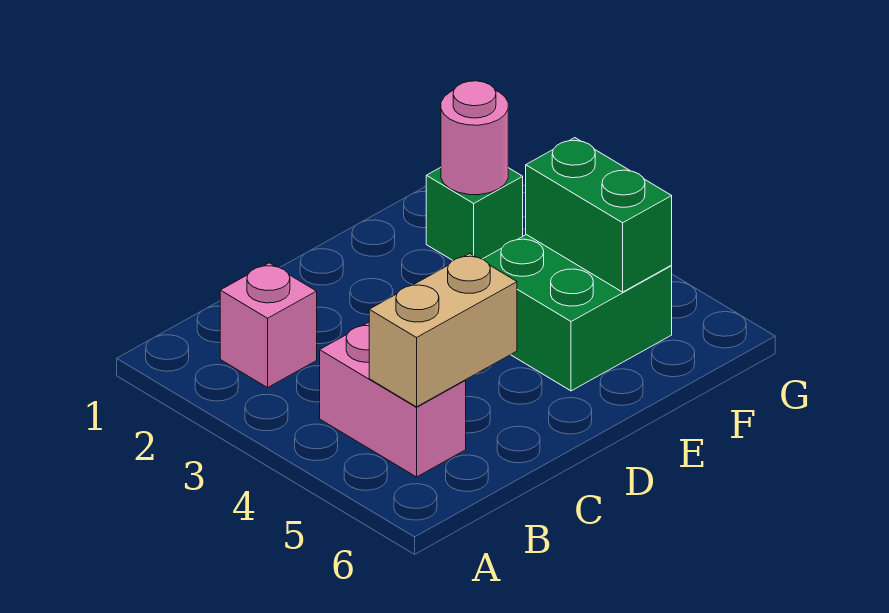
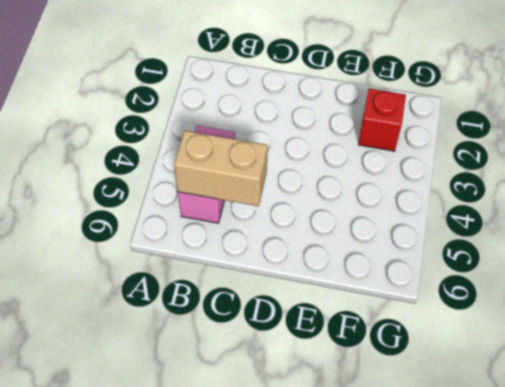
red 1x1 brick [359,89,406,151] -> green 1x1 brick [426,167,523,260]
none -> pink 1x1 brick [220,263,317,388]
none -> green 2x2 brick [483,235,672,391]

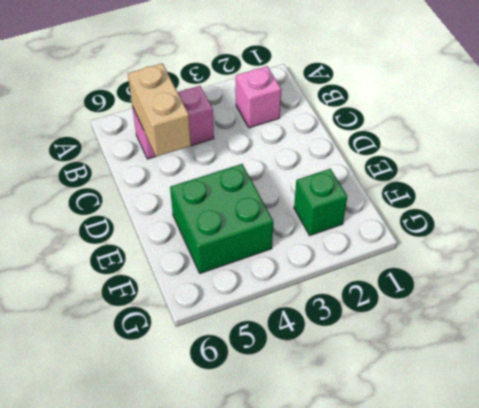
none -> pink 1x1 round brick [441,81,508,195]
none -> green 1x2 brick [526,138,672,292]

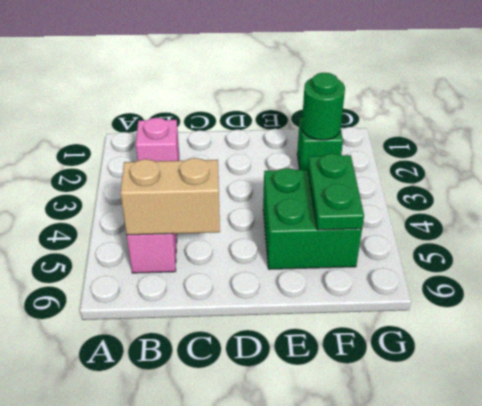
green 1x1 round brick [302,73,345,140] -> pink 1x1 round brick [441,81,508,195]
green 1x2 plate [308,153,364,230] -> green 1x2 brick [526,138,672,292]

